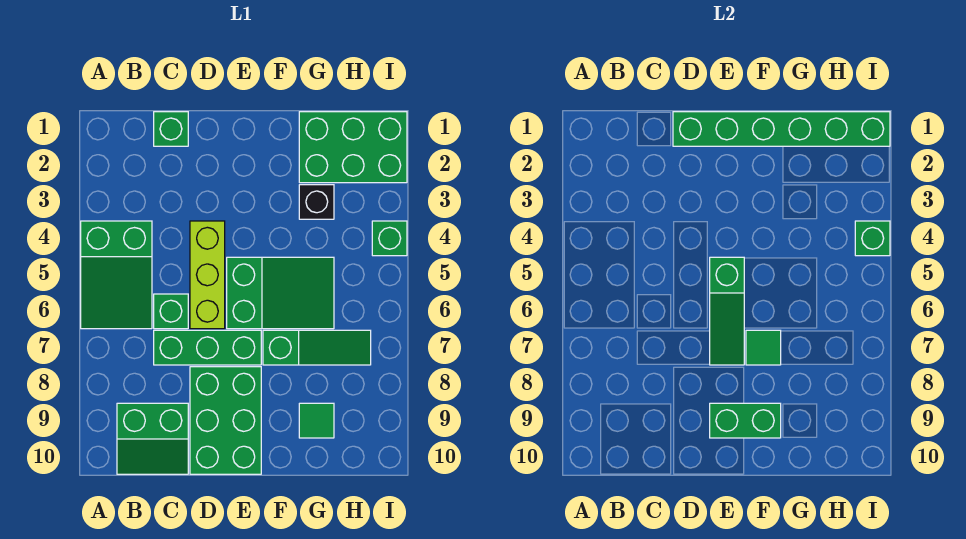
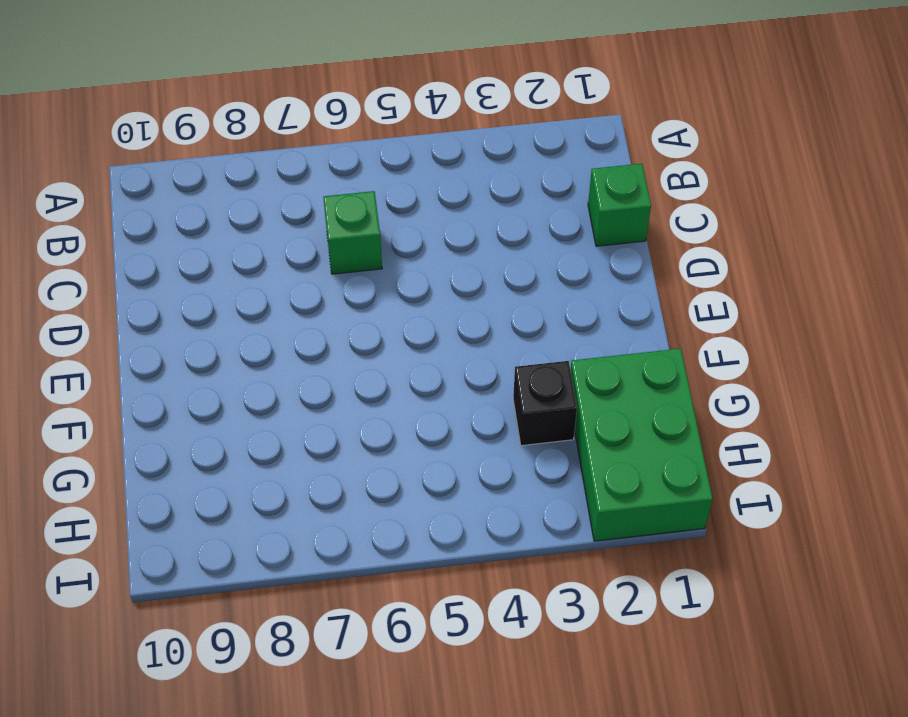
none -> green 2x3 slope [81,221,152,329]
none -> green 2x2 slope [117,403,188,474]
none -> green 1x3 brick [154,330,261,365]

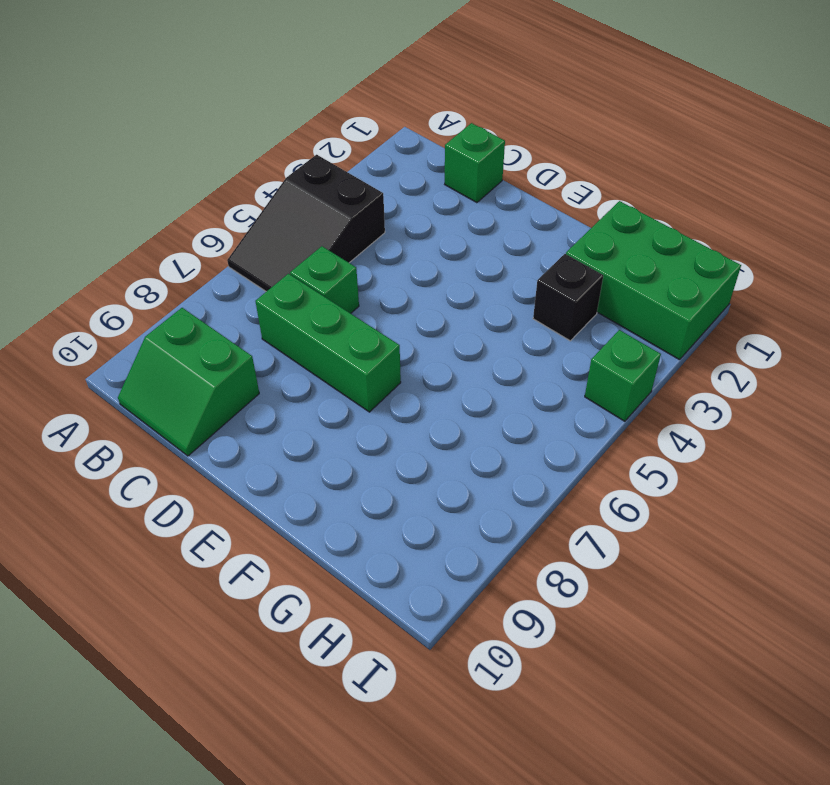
black 2x3 slope [227,155,385,292] -> green 2x3 slope [81,221,152,329]
none -> lime 1x3 brick [190,221,225,329]
none -> green 2x3 brick [190,367,261,474]
none -> green 2x3 slope [227,257,334,329]

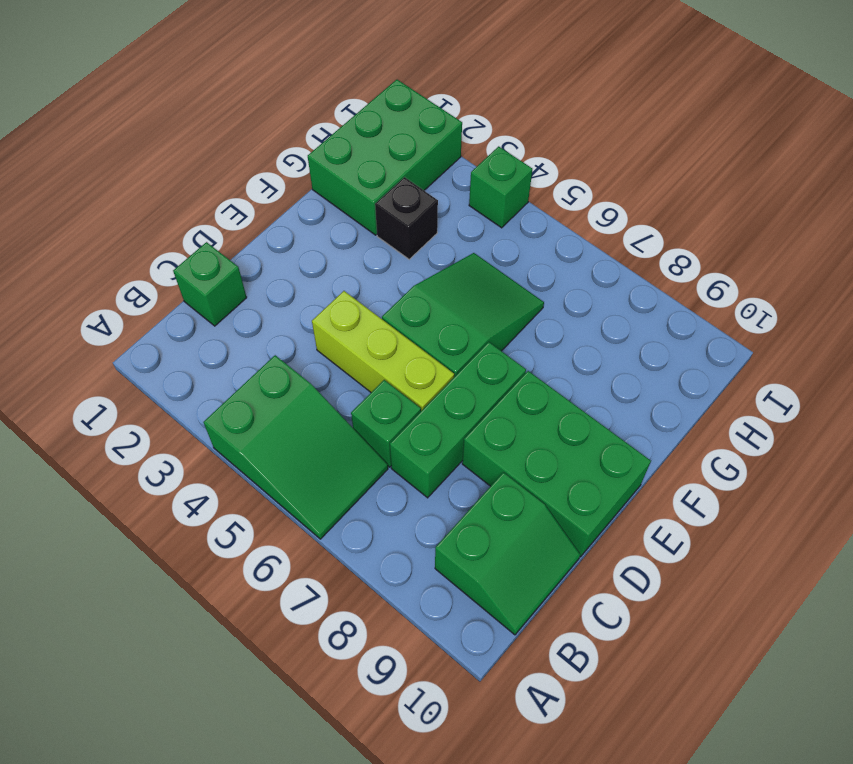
none -> green 1x3 slope [263,330,371,365]
none -> green 1x1 tile [299,403,334,438]
none -> green 1x6 brick [673,112,890,146]

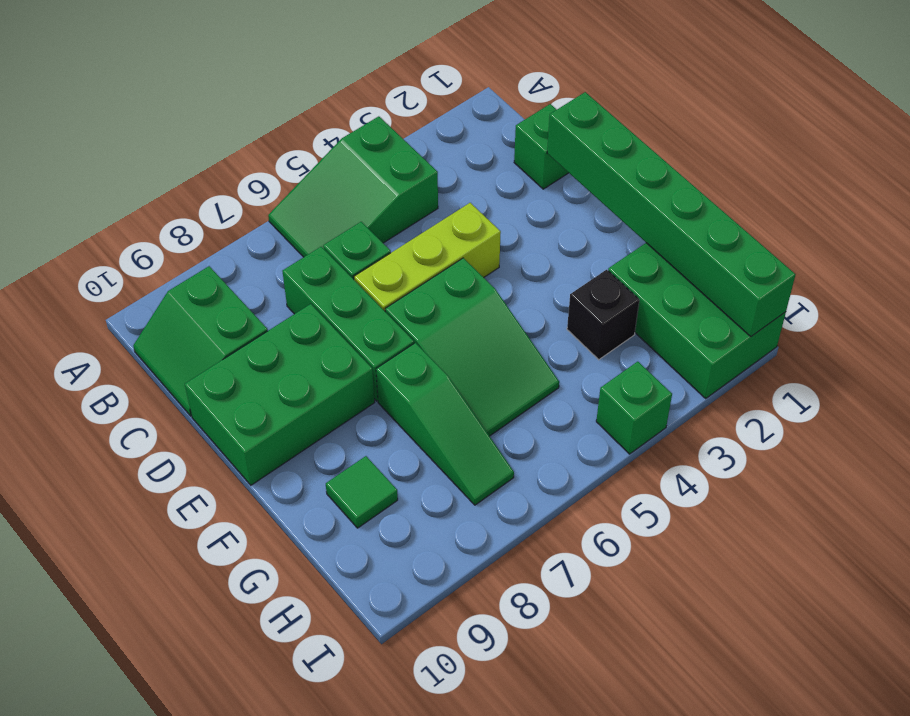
none -> green 1x3 slope [710,257,744,365]
none -> green 1x2 brick [710,403,781,438]
none -> green 1x1 tile [746,330,781,365]

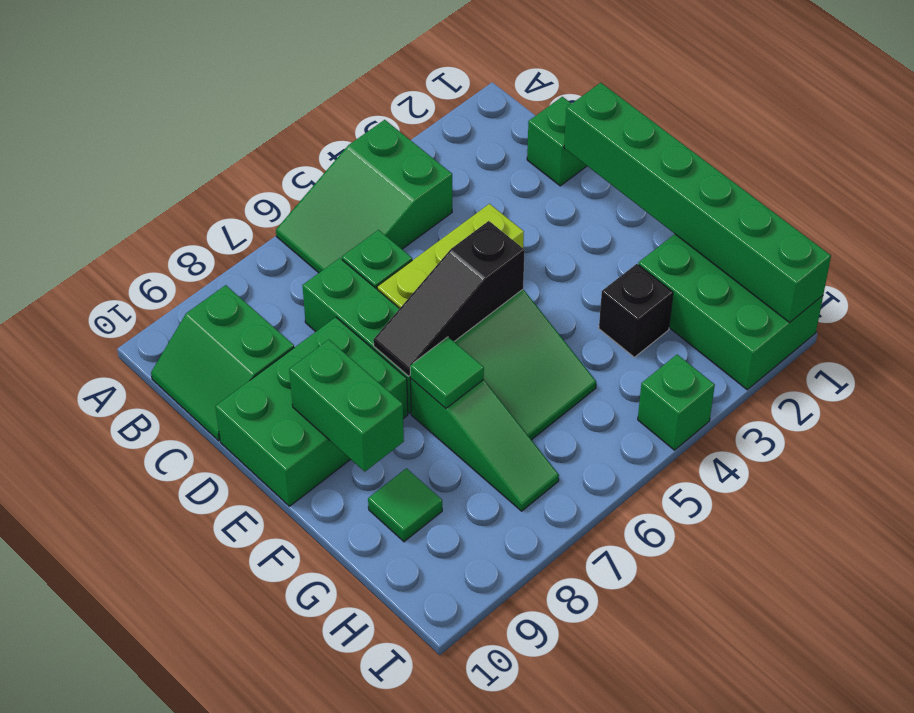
black 1x3 slope [373,221,525,376] -> green 1x3 slope [710,257,744,365]
none -> green 1x1 brick [855,221,890,256]

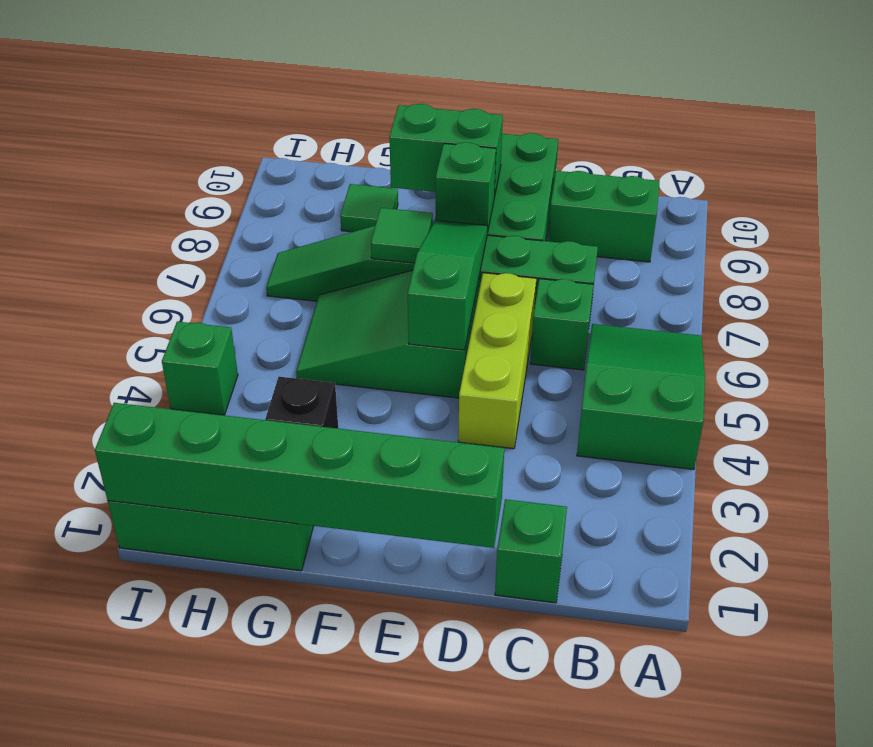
green 1x1 brick [436,142,496,233] -> green 1x1 brick moved to [855,221,890,256]

